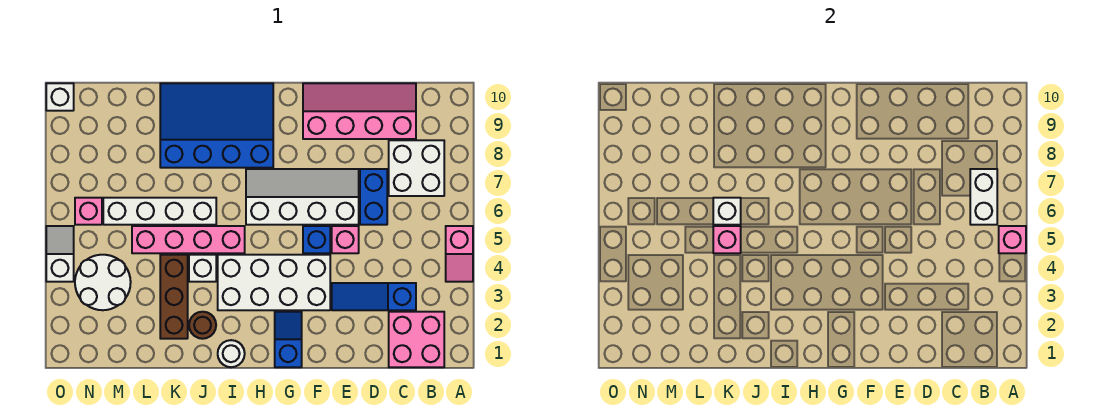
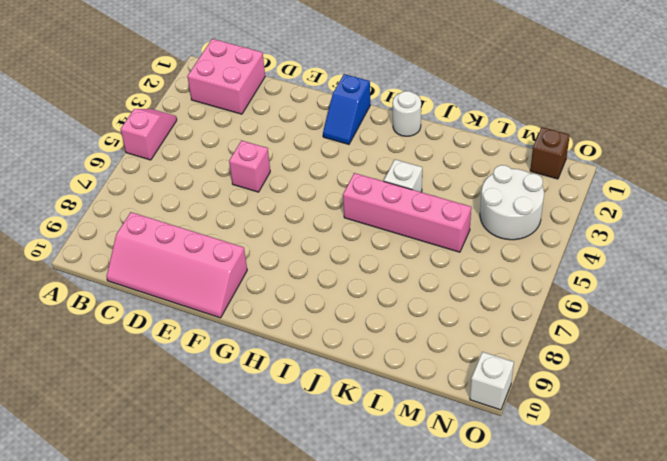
brown 1x1 brick [530,127,570,179] -> none
none -> white 2x2 brick [389,140,444,196]
none -> blue 1x3 slope [332,283,416,310]
none -> blue 1x2 brick [360,169,387,225]

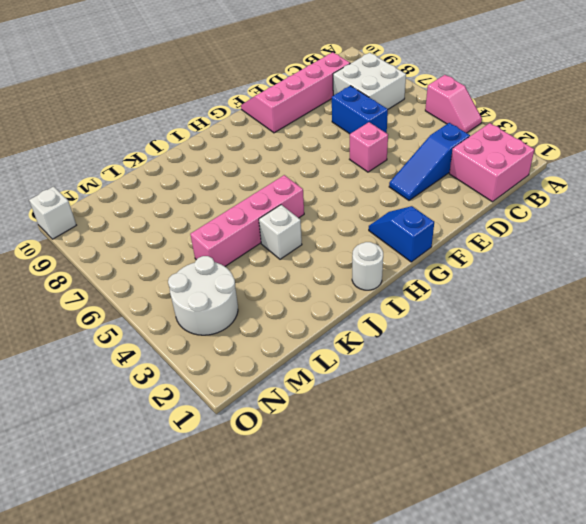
none -> white 2x4 slope [246,169,359,225]
none -> white 2x4 brick [218,255,330,310]
none -> blue 1x1 brick [303,226,330,253]

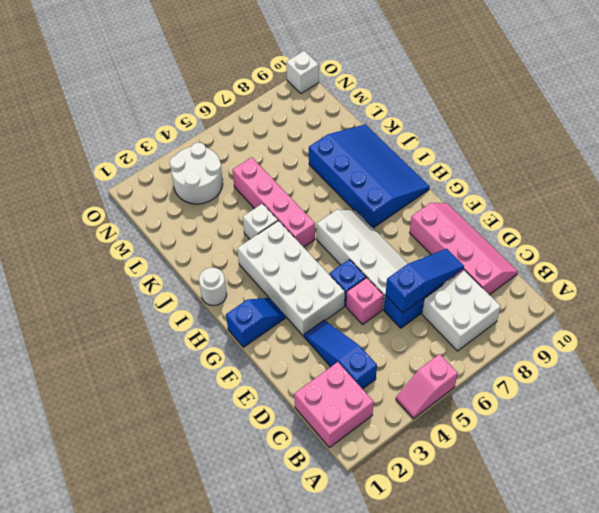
blue 1x3 slope [386,249,464,313] -> none
none -> brown 1x1 round brick [189,312,216,339]
none -> white 1x4 brick [103,198,216,225]
none -> brown 1x3 brick [160,255,188,339]

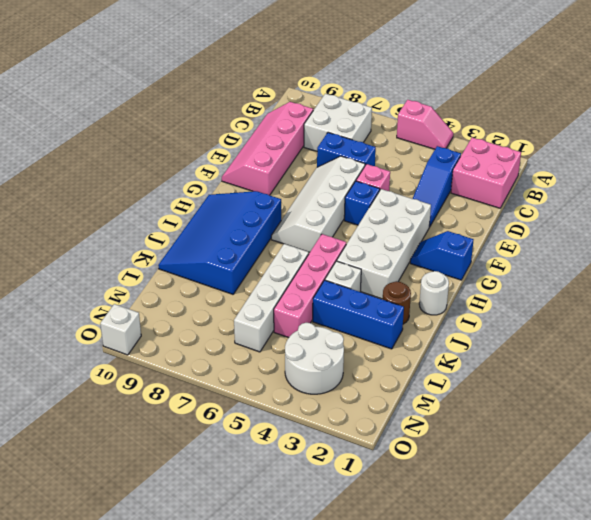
blue 1x3 brick [313,280,404,349] -> brown 1x3 brick [160,255,188,339]
none -> pink 1x1 brick [75,198,102,225]
none -> white 1x2 slope [46,226,74,282]
none -> pink 1x1 brick [999,226,1026,253]

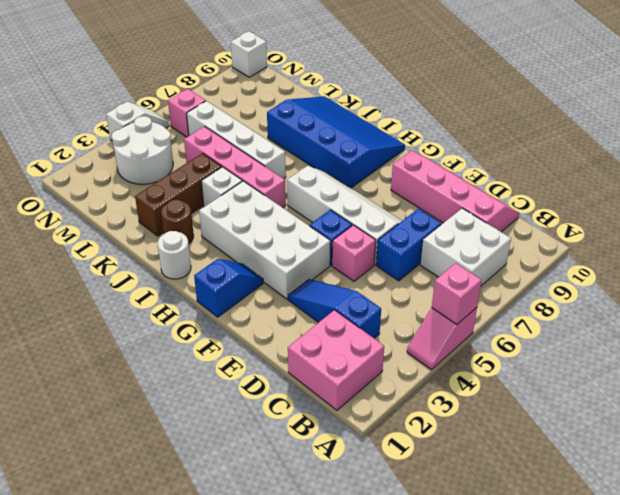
none -> white 1x2 brick [970,169,997,225]
none -> pink 1x1 brick [713,226,741,253]
none -> white 1x1 brick [713,198,741,225]

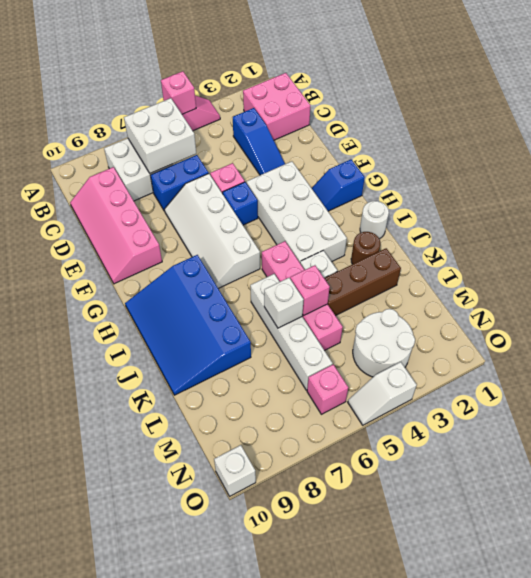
white 2x2 brick [124,98,196,173] -> white 1x2 brick [970,169,997,225]

